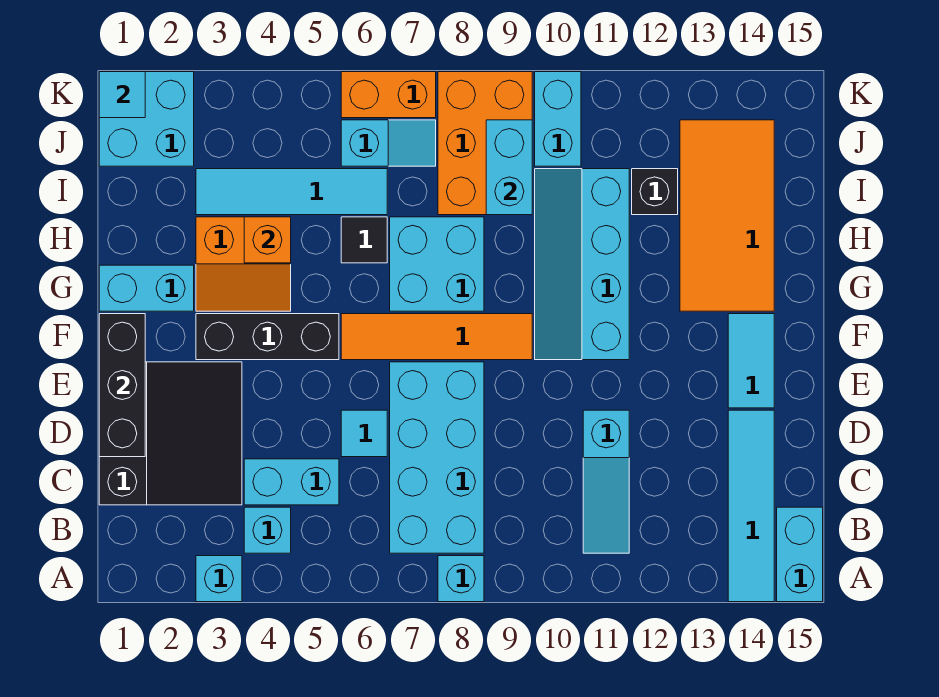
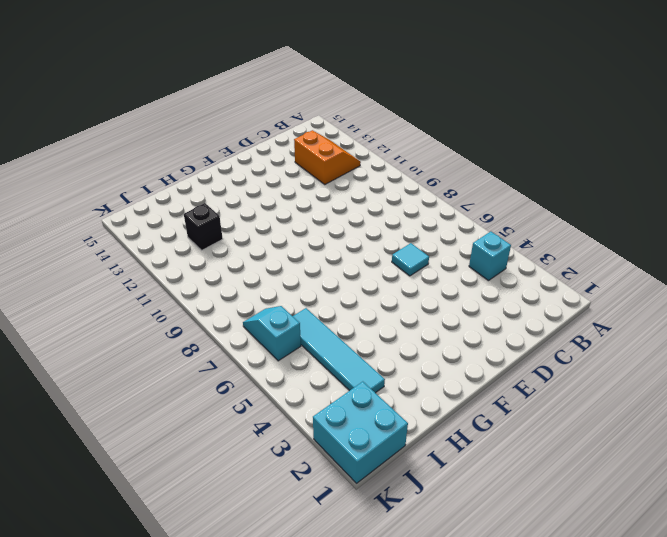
orange 2x2 slope [294,130,361,184] -> orange 2x2 slope moved to [196,217,291,311]
none -> cyan 1x1 brick [196,556,242,602]
none -> cyan 1x1 brick [438,556,484,602]
none -> cyan 1x4 tile [728,410,774,602]
none -> cyan 1x2 brick [777,507,823,602]

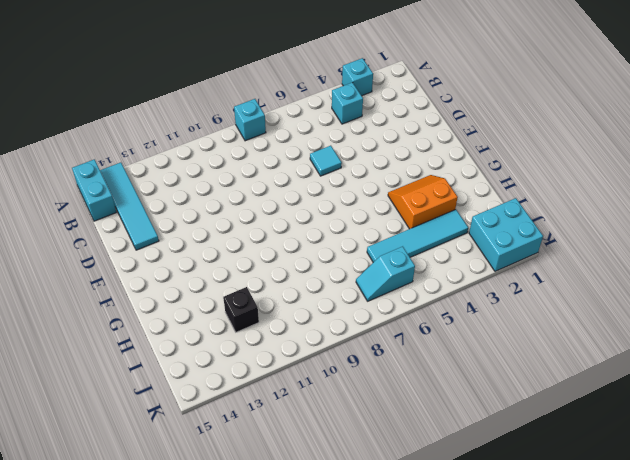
none -> cyan 2x4 brick [390,362,484,553]
none -> cyan 1x3 slope [583,410,629,553]
none -> black 3x3 slope [99,362,242,505]
none -> cyan 1x2 brick [244,459,339,505]

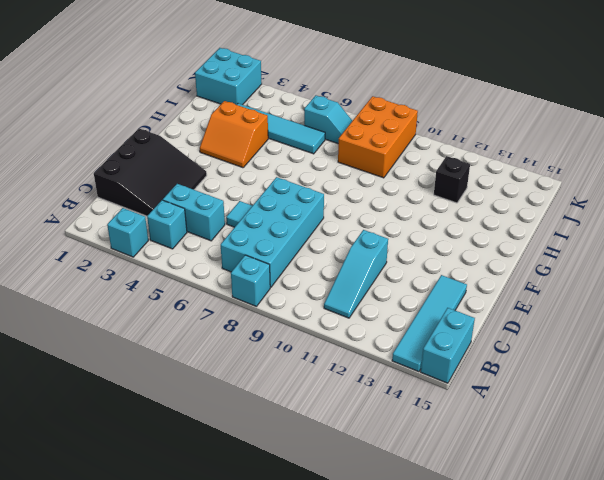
none -> cyan 1x2 tile [728,314,774,408]
none -> black 1x3 brick [196,314,339,360]
none -> orange 1x4 tile [341,314,532,360]
none -> cyan 2x4 slope [535,169,629,360]

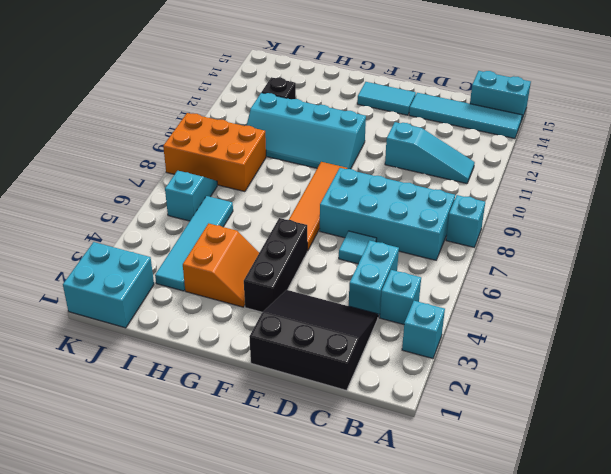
none -> cyan 1x2 brick [99,265,194,311]
none -> cyan 2x2 brick [390,217,484,311]
none -> orange 2x4 tile [680,120,774,311]
none -> black 1x1 tile [341,217,387,263]

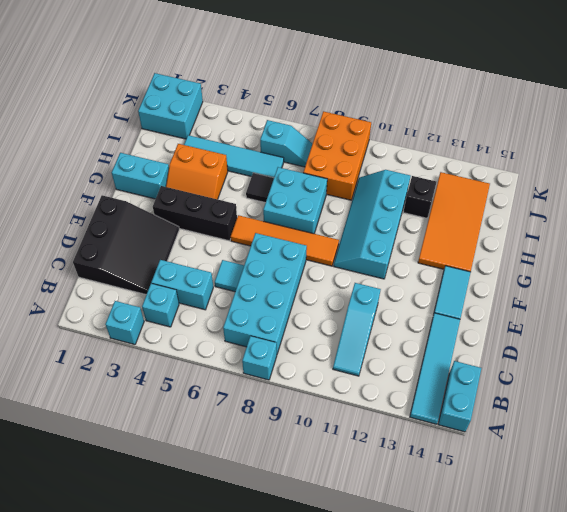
none -> cyan 1x2 brick [535,72,581,166]
none -> orange 1x2 brick [341,72,436,118]
none -> black 1x3 brick [99,314,145,457]
none -> orange 1x1 brick [244,217,291,263]

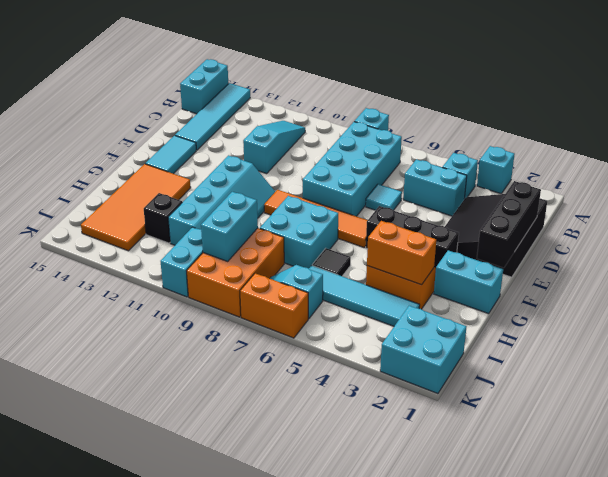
orange 1x2 brick [367,221,436,285] -> orange 1x1 brick [244,217,291,263]
none -> cyan 1x1 tile [99,72,145,118]

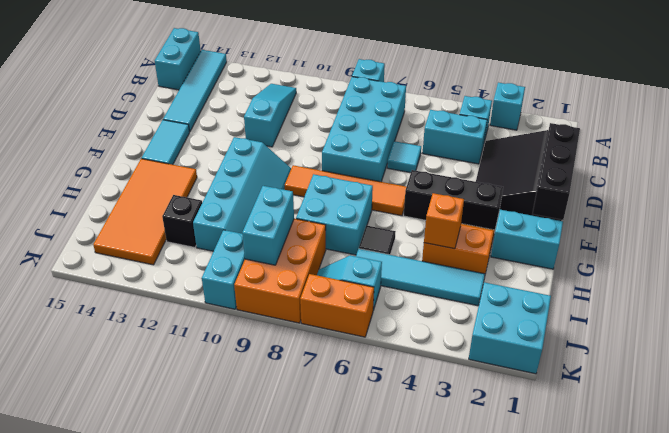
none -> cyan 1x1 tile [99,72,145,118]

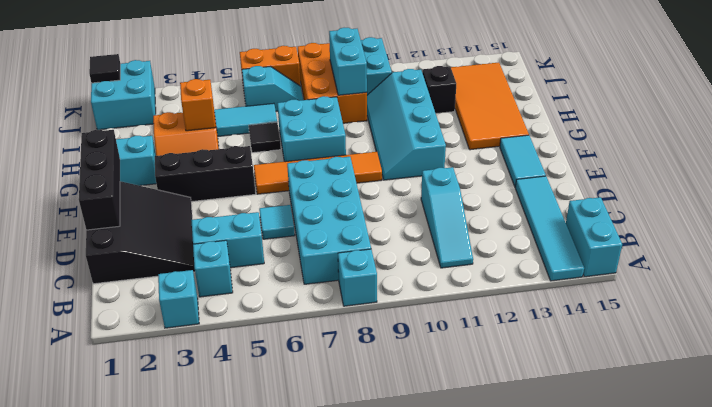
black 1x1 tile [89,54,120,83] -> cyan 1x1 tile [99,72,145,118]

